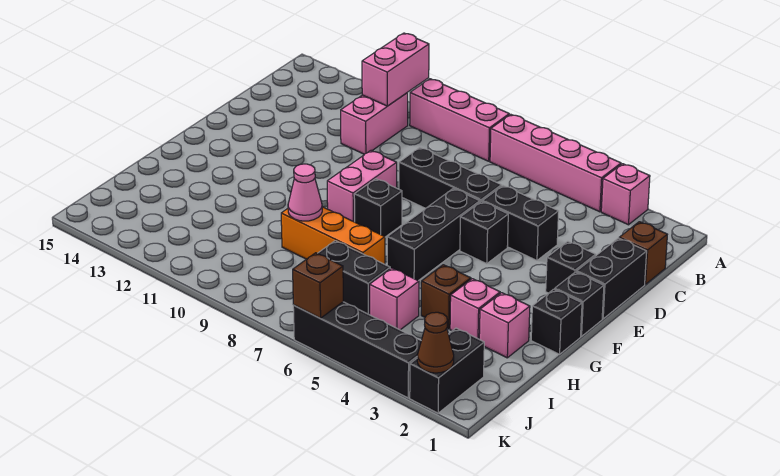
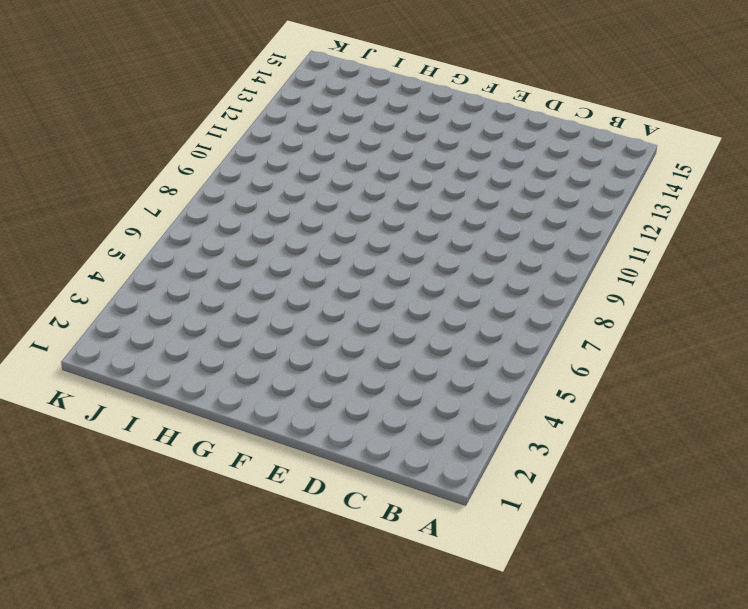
none -> pink 1x1 brick [601,164,650,225]
none -> pink 1x4 brick [490,114,621,212]
none -> pink 1x3 brick [410,79,509,161]

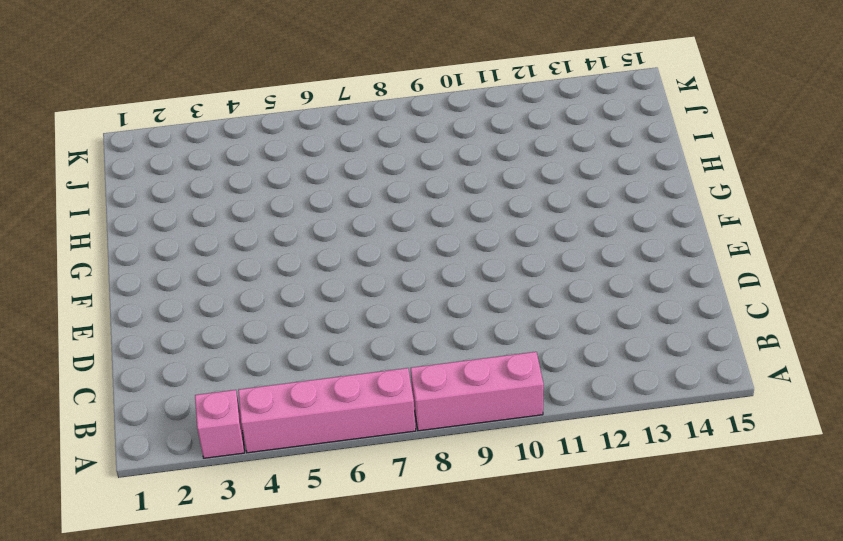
none -> pink 1x2 brick [341,93,408,154]
none -> brown 1x1 brick [619,222,667,284]
none -> black 1x2 brick [577,238,647,319]

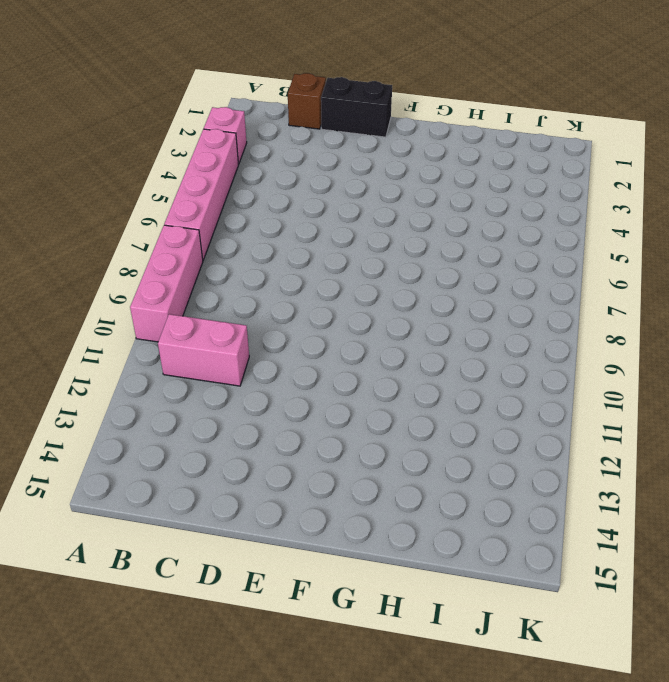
none -> black 1x2 brick [482,186,559,260]
none -> black 1x3 brick [399,148,502,208]
none -> black 1x1 brick [546,241,596,293]

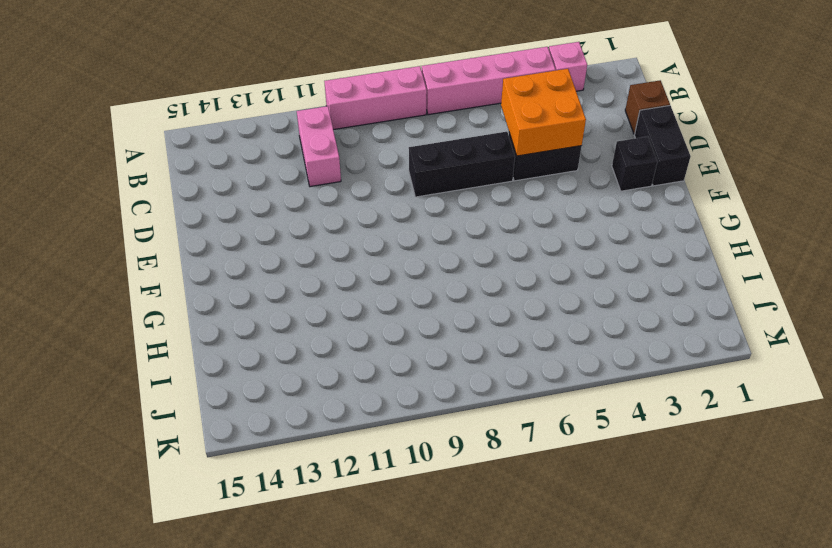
orange 2x2 brick [501,69,586,156] -> none
none -> black 1x1 brick [460,201,508,264]
none -> black 1x3 brick [387,189,480,281]
none -> pink 1x2 brick [327,151,397,222]

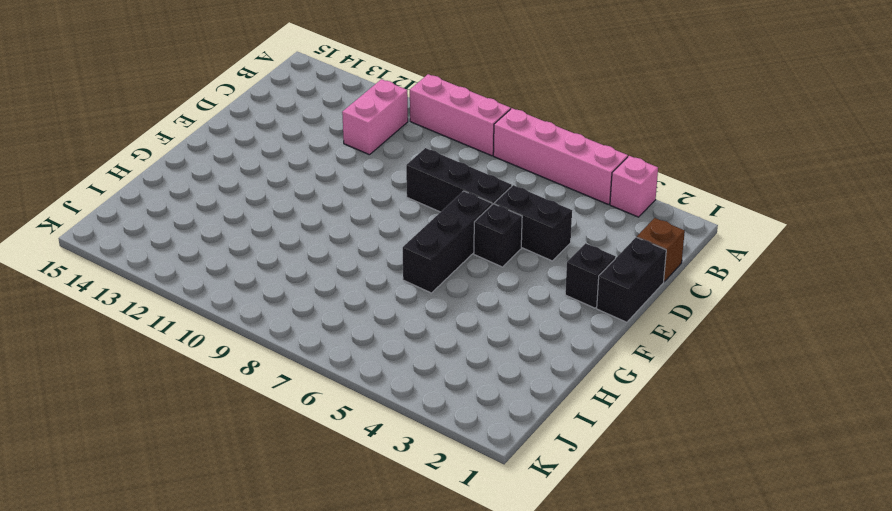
none -> pink 1x2 brick [327,151,397,222]
none -> black 1x1 brick [555,272,604,336]
none -> black 1x1 brick [354,179,402,237]

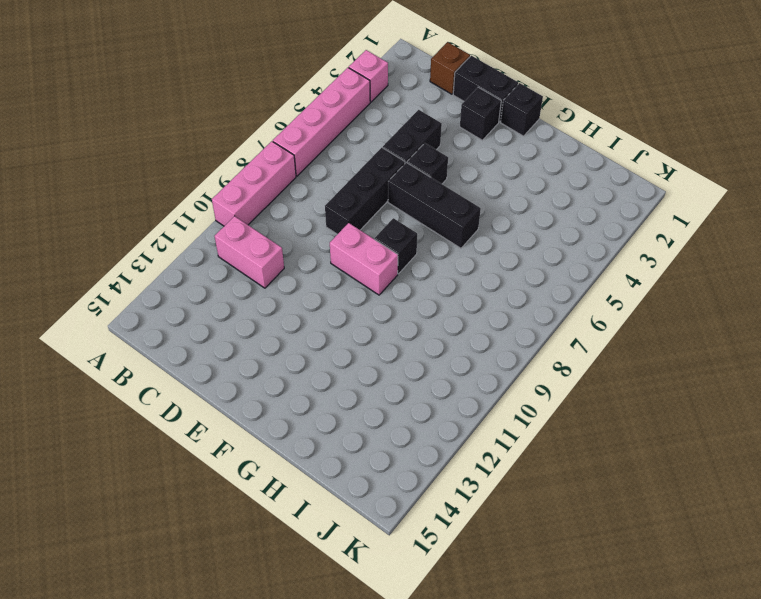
none -> black 1x1 brick [531,289,582,354]
none -> pink 1x1 brick [479,293,530,358]
none -> pink 1x1 brick [450,279,500,339]

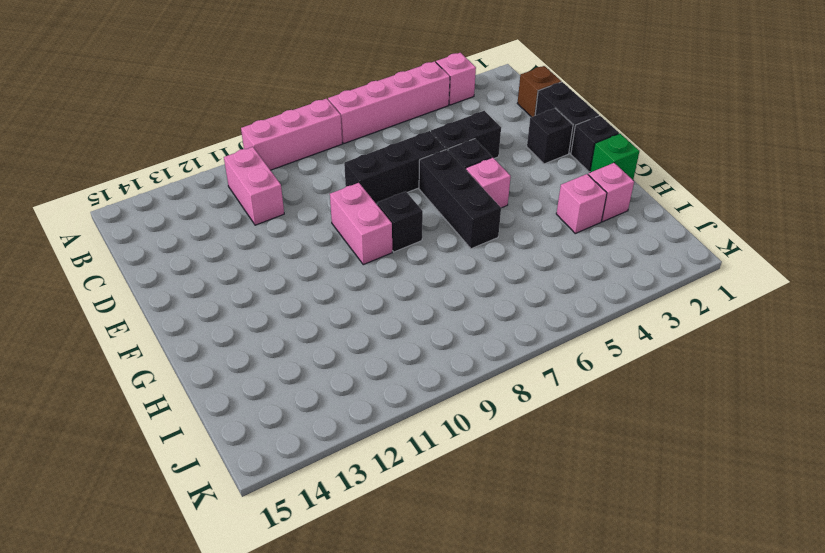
pink 1x1 brick [466,157,511,208] -> pink 1x1 brick moved to [370,268,419,330]
green 1x1 brick [590,134,639,180] -> black 1x1 brick [531,289,582,354]
none -> brown 1x1 brick [421,265,471,329]
none -> orange 1x3 brick [281,207,385,264]
none -> black 1x2 brick [318,241,390,315]

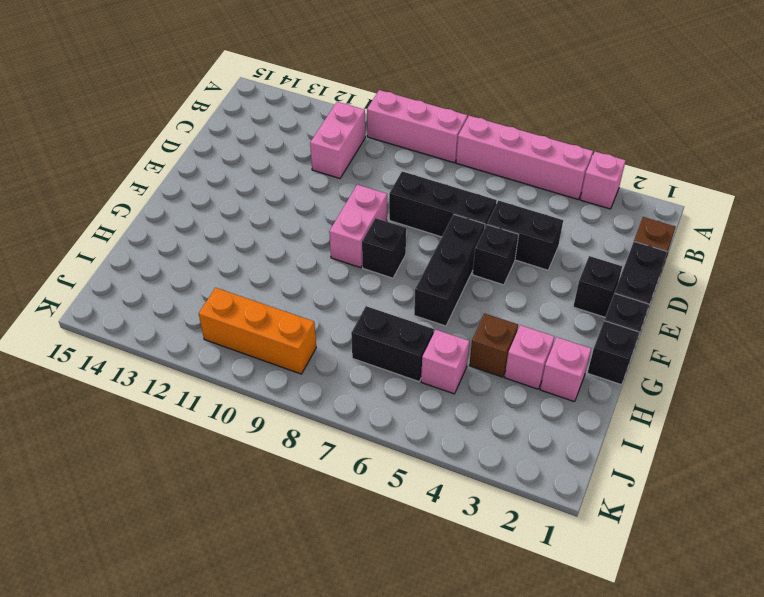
orange 1x3 brick [199,288,316,374] -> orange 1x3 brick moved to [281,207,385,264]
none -> black 1x2 brick [410,328,484,413]
none -> black 1x4 brick [293,302,421,398]
none -> pink 1x2 brick [362,33,429,106]

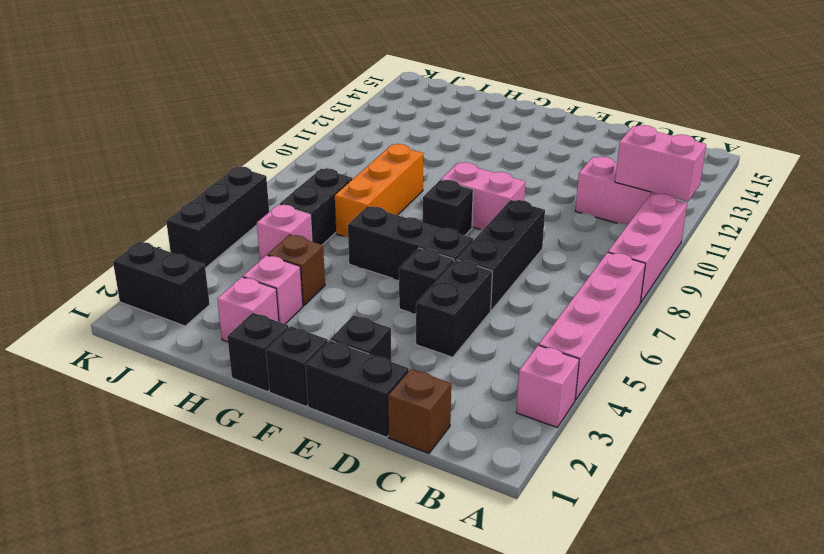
black 1x3 brick [166,167,269,268] -> black 1x4 brick [293,302,421,398]
none -> pink 1x1 cone [288,164,322,221]
none -> brown 1x1 cone [417,312,454,373]
none -> brown 1x1 brick [293,253,343,318]

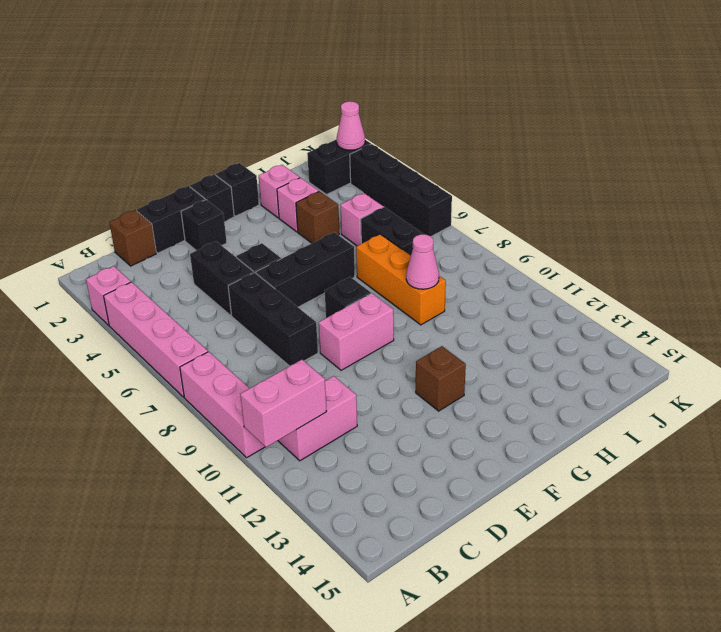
brown 1x1 brick [416,346,466,411] -> brown 1x1 brick moved to [293,253,343,318]
pink 1x1 cone [337,101,365,150] -> brown 1x1 cone [417,312,454,373]

